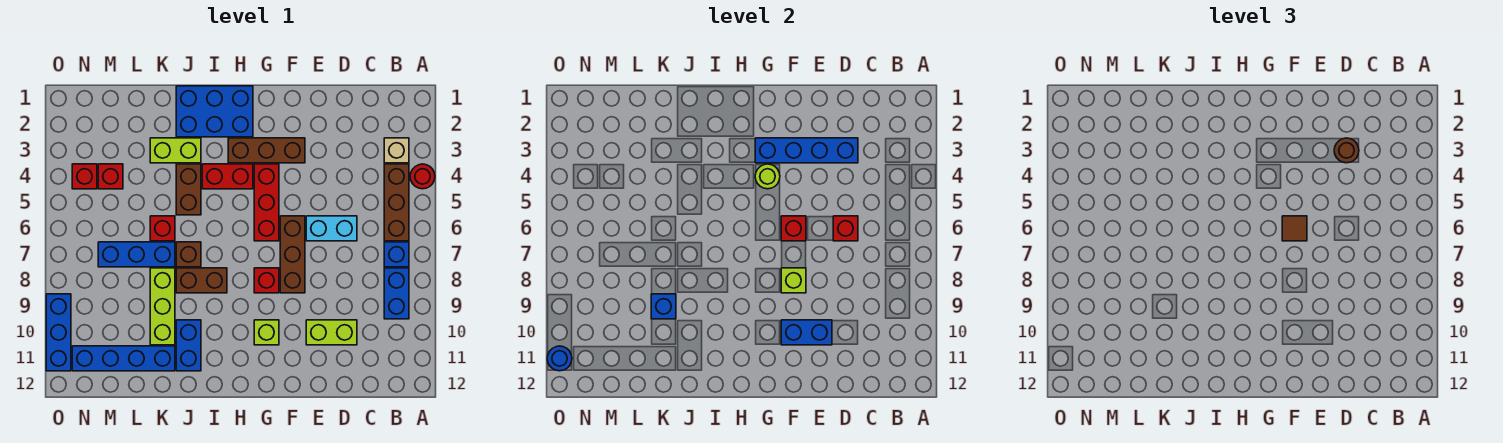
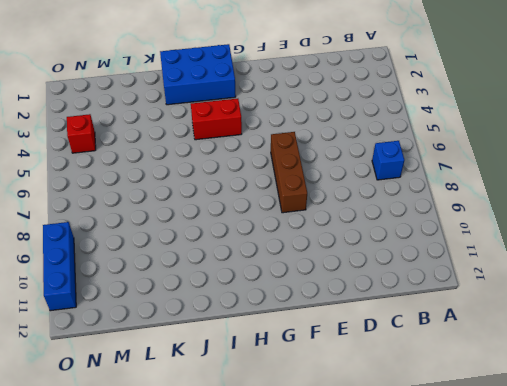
none -> red 1x1 round brick [410,164,435,189]
none -> tan 1x1 brick [384,138,409,163]
none -> brown 1x3 brick [384,164,409,241]
none -> blue 1x2 brick [384,268,409,319]

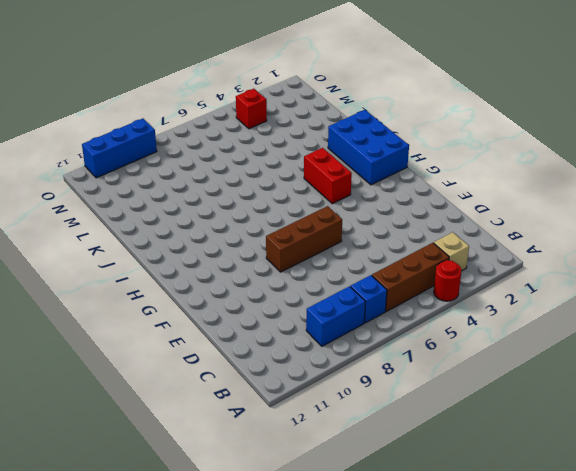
none -> cyan 1x2 brick [306,216,357,241]
none -> lime 1x2 brick [306,320,357,345]
none -> brown 1x3 brick [228,138,305,163]
none -> red 1x3 brick [254,164,279,241]

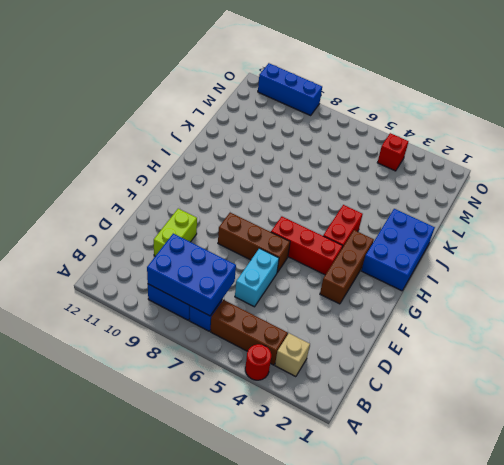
blue 2x3 brick [147,234,236,316] -> none
none -> red 1x1 brick [254,268,279,293]
none -> lime 1x1 brick [254,320,279,345]
none -> brown 1x2 brick [176,268,227,293]
none -> lime 1x2 brick [150,138,201,163]

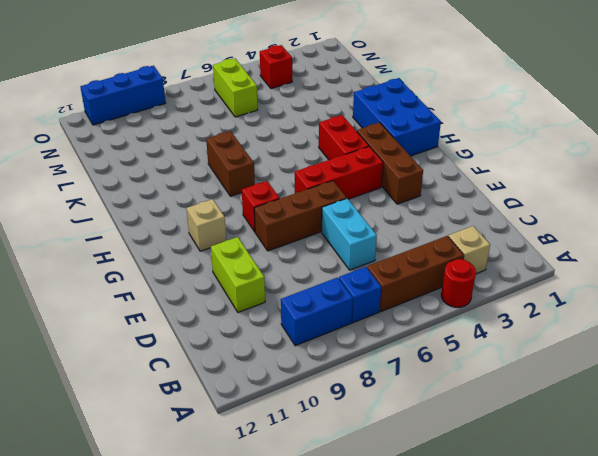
tan 1x1 brick [187,199,226,251] -> lime 1x1 brick [254,320,279,345]
lime 1x2 brick [213,59,258,117] -> lime 1x2 brick moved to [150,138,201,163]
none -> brown 1x2 brick [176,164,201,215]
none -> brown 1x1 brick [176,242,201,267]
none -> blue 1x2 brick [176,320,201,371]
none -> red 1x1 brick [150,216,175,241]

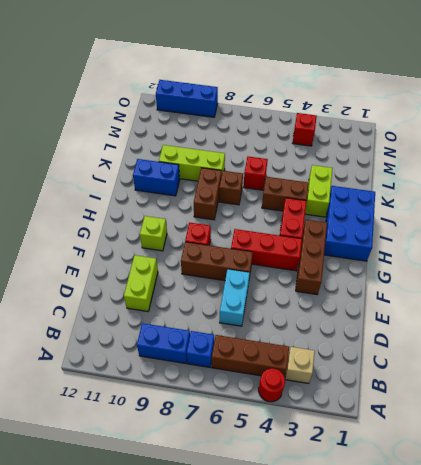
none -> blue 1x3 brick [98,242,175,267]
none -> blue 1x4 brick [72,346,175,371]
none -> red 1x1 brick [98,164,123,189]
none -> blue 1x4 brick [755,138,858,163]

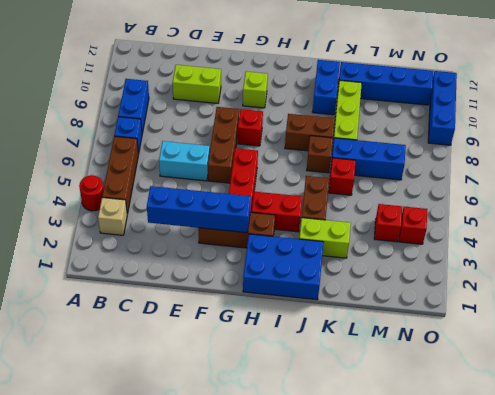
none -> red 1x1 brick [833,216,858,241]
none -> blue 1x2 brick [781,320,832,345]
none -> red 1x1 brick [781,216,806,241]
none -> lime 1x1 brick [781,268,806,293]

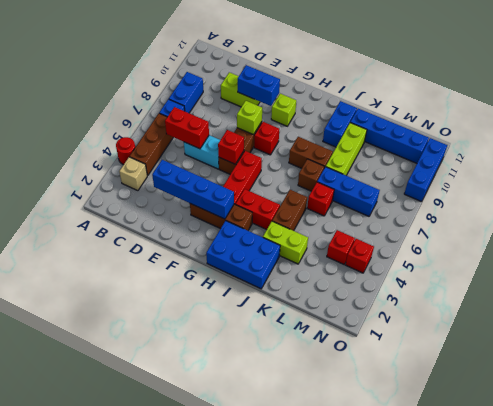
red 1x2 brick [165,107,209,149] -> red 1x1 brick [833,216,858,241]
none -> lime 1x1 round brick [755,164,780,189]
none -> blue 1x1 brick [651,294,676,319]
none -> blue 1x1 round brick [547,346,572,371]
none -> brown 1x1 round brick [1334,138,1359,163]

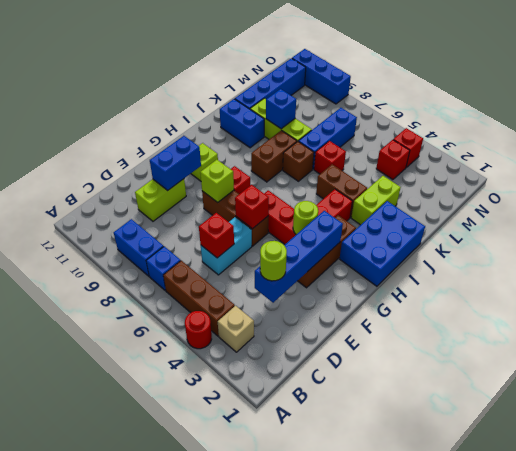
lime 1x1 round brick [260,241,287,281] -> brown 1x1 round brick [1334,138,1359,163]
none -> blue 1x1 round brick [547,346,572,371]
none -> brown 1x1 tile [1282,216,1307,241]

